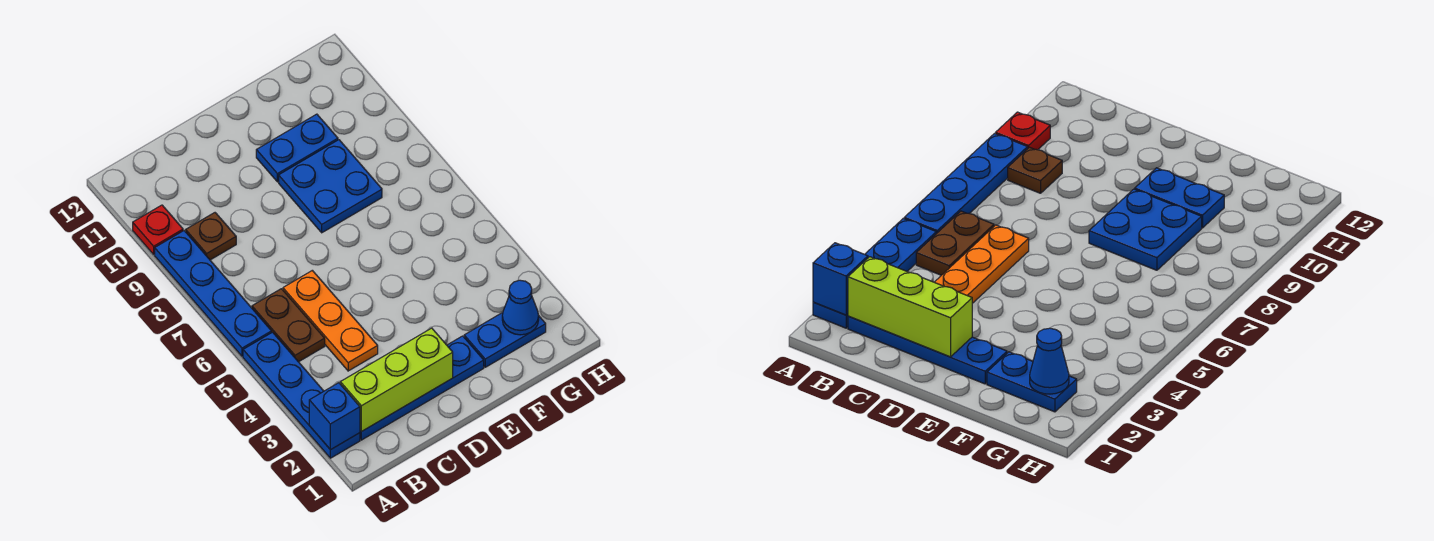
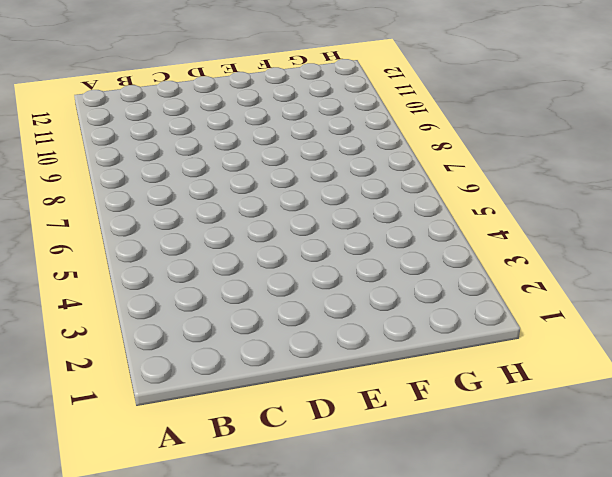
none -> blue 1x4 plate [243,332,360,458]
none -> blue 1x4 plate [155,231,272,356]
none -> red 1x1 plate [133,205,183,254]

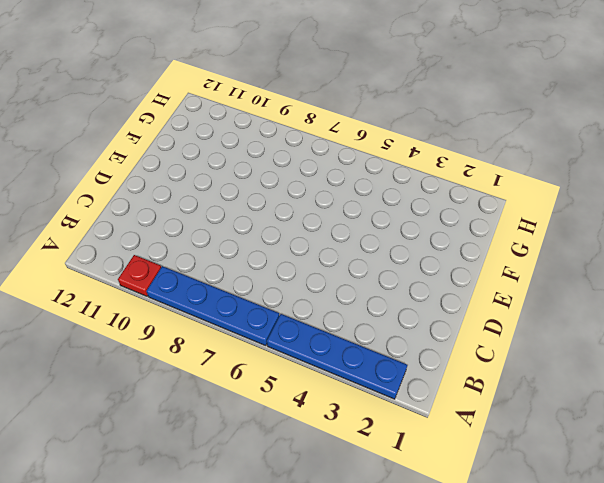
none -> blue 1x4 plate [360,336,484,440]
none -> brown 1x2 plate [252,289,325,362]
none -> brown 1x1 plate [186,213,236,260]

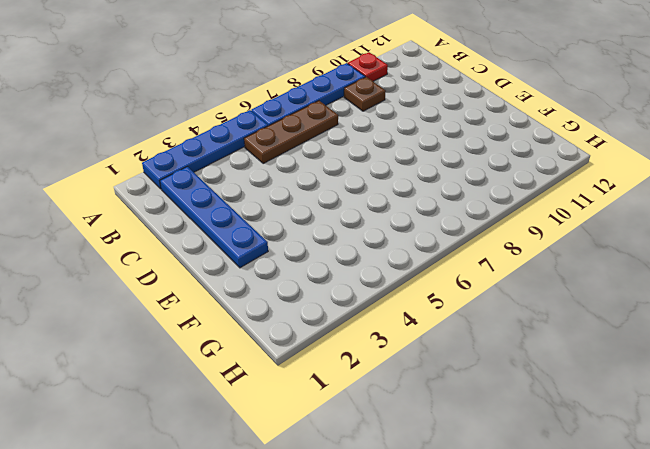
brown 1x3 plate [244,101,338,163] -> brown 1x2 plate [252,289,325,362]
none -> orange 1x3 plate [283,270,378,371]
none -> blue 2x2 plate [279,140,382,233]
none -> blue 1x2 plate [256,114,338,182]

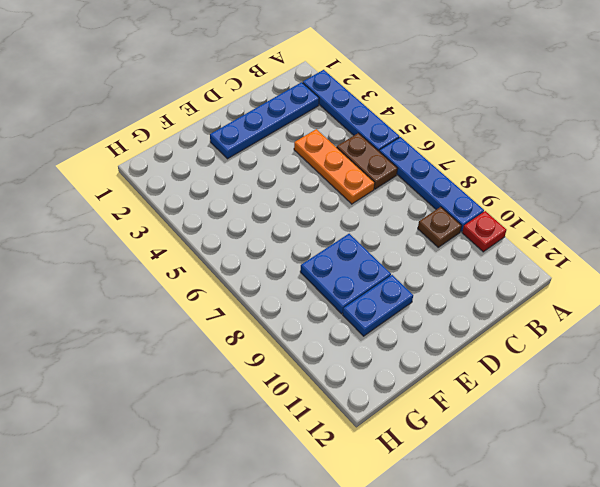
none -> blue 1x2 plate [464,312,546,367]
none -> blue 1x1 brick [309,383,360,450]
none -> lime 1x3 brick [340,328,453,432]

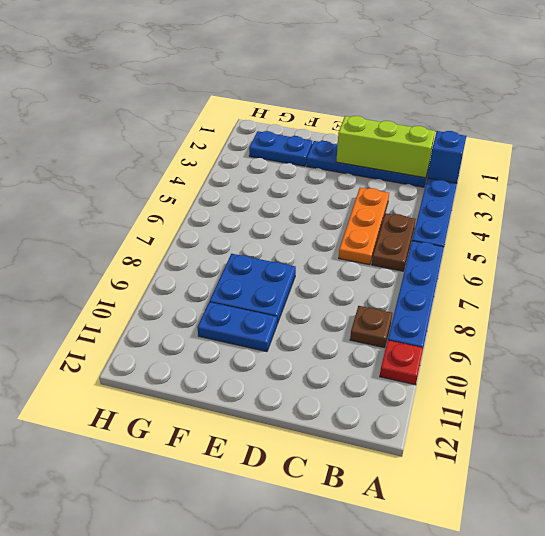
none -> blue 1x1 cone [502,280,539,335]

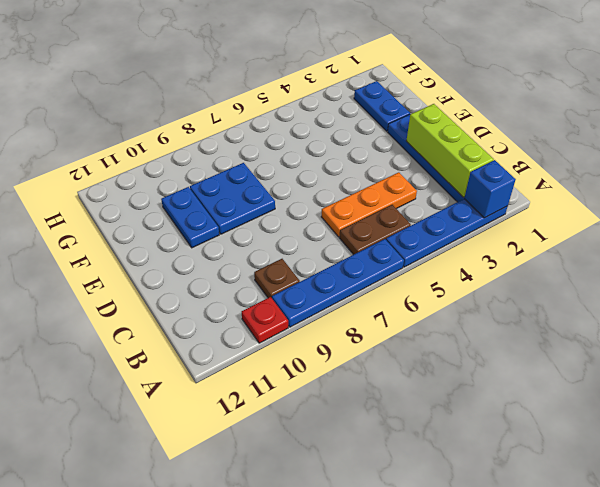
none -> blue 1x1 cone [502,280,539,335]

